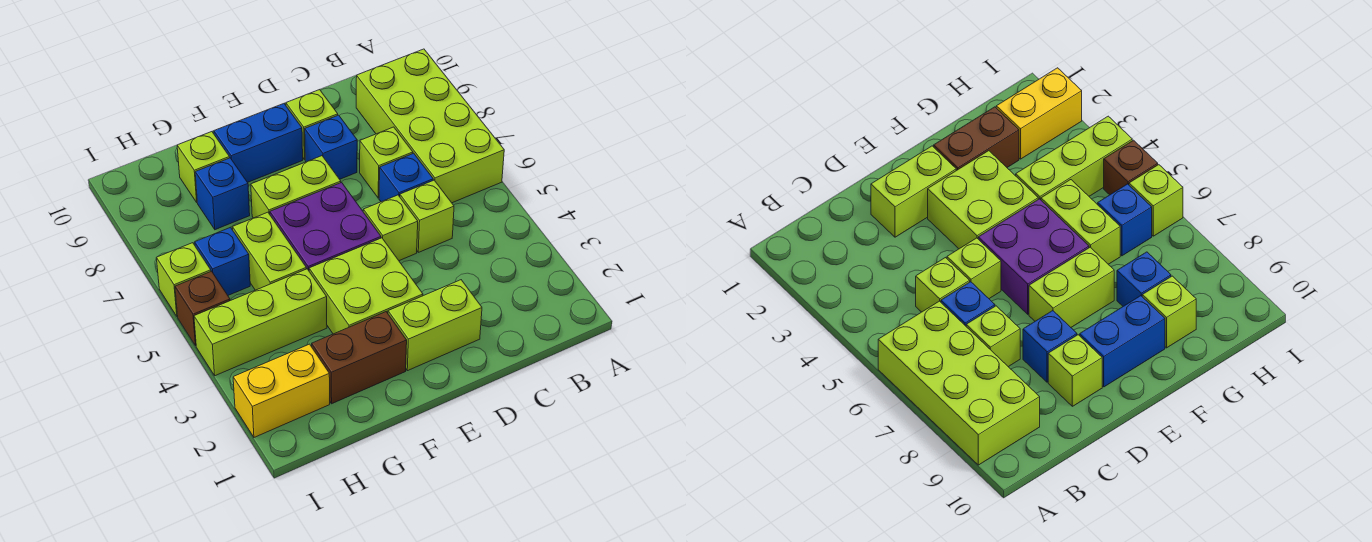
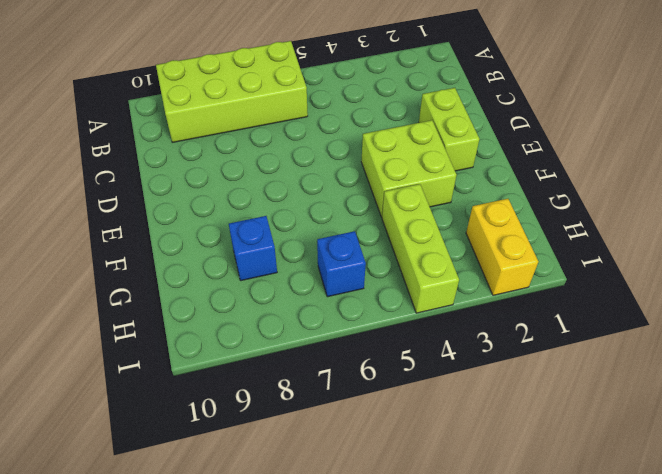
none -> lime 1x1 brick [400,180,454,252]
none -> blue 1x1 brick [379,153,433,202]
none -> lime 1x1 brick [360,127,413,198]

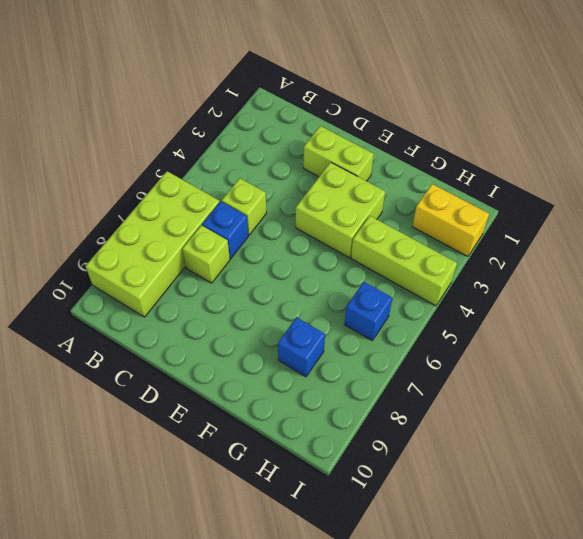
none -> lime 1x1 brick [363,195,418,261]
none -> blue 1x1 brick [305,115,357,179]
none -> lime 1x1 brick [286,90,338,160]

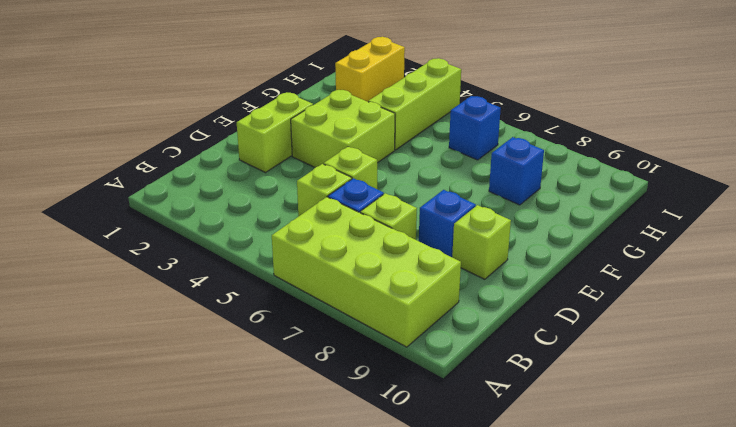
none -> purple 2x2 brick [270,183,381,270]
none -> lime 1x2 brick [251,156,341,218]
none -> blue 1x2 brick [214,104,303,182]

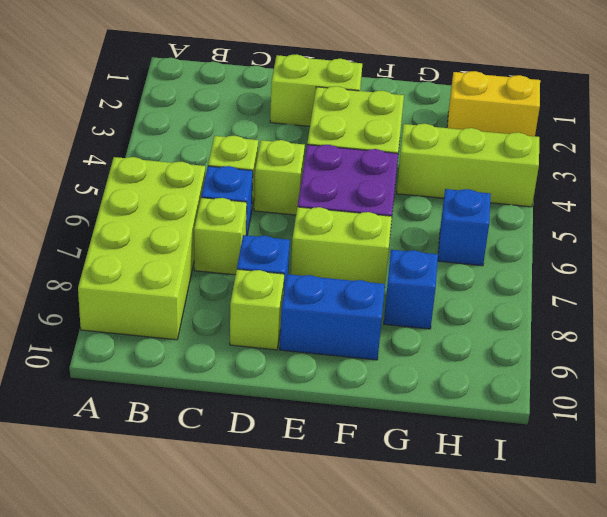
none -> brown 1x2 brick [312,312,407,404]
none -> lime 1x2 brick [233,212,306,290]
none -> lime 1x1 brick [177,132,230,202]

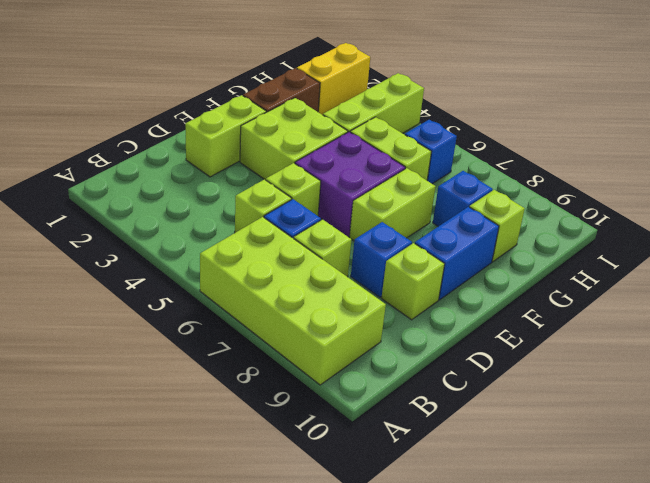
none -> brown 1x1 brick [175,271,230,346]
none -> lime 1x1 brick [156,243,211,316]

